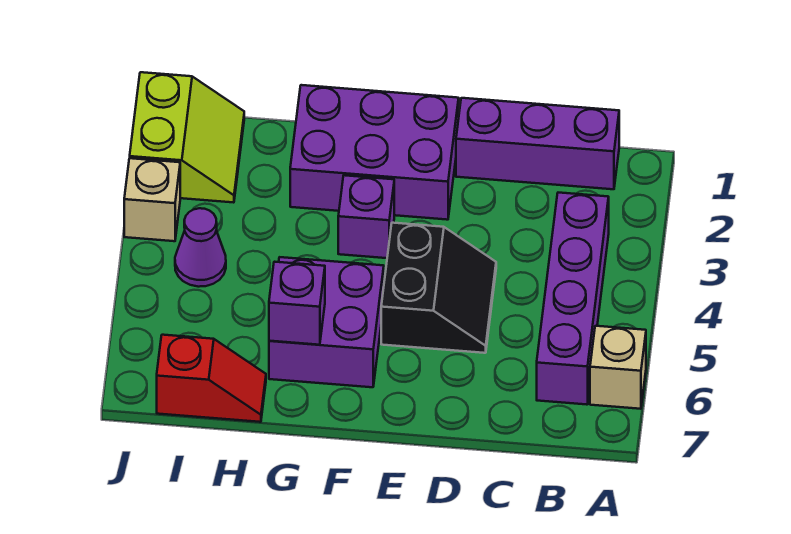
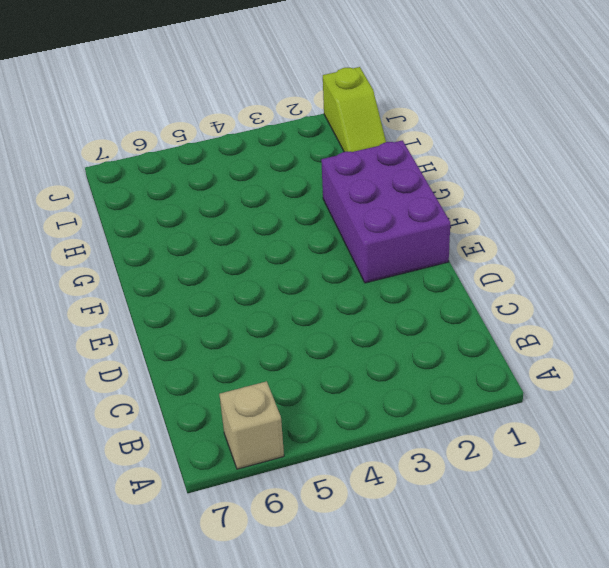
lime 1x2 slope [323,67,386,152] -> lime 2x2 slope [130,72,244,203]
none -> purple 1x3 brick [456,98,619,189]
none -> purple 1x4 brick [537,193,609,405]
none -> black 2x2 slope [381,223,496,353]

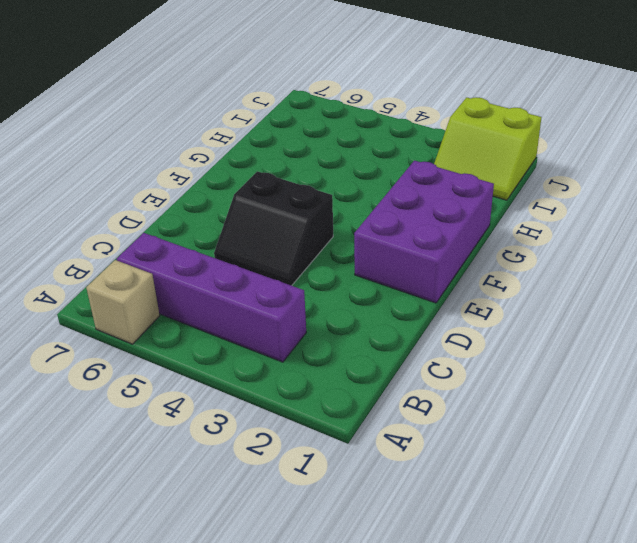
none -> purple 1x3 brick [456,98,619,189]
none -> purple 1x1 brick [338,175,394,258]
none -> purple 2x2 brick [269,257,384,387]

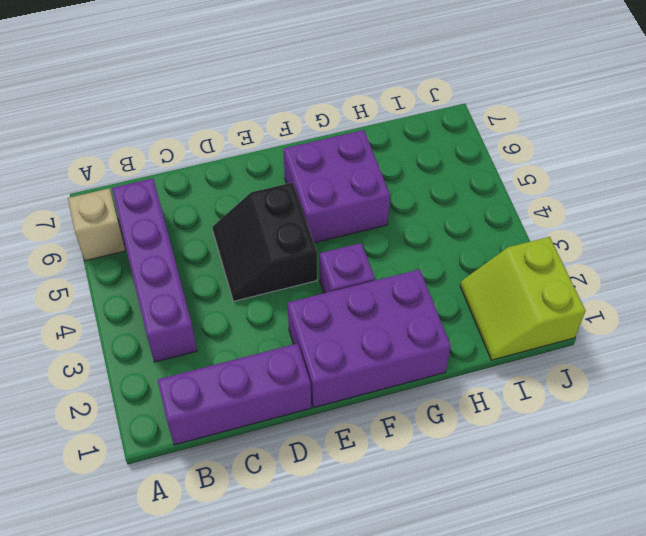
none -> red 1x2 slope [157,335,266,422]
none -> purple 1x1 cone [175,208,226,287]
none -> tan 1x1 brick [124,158,180,241]

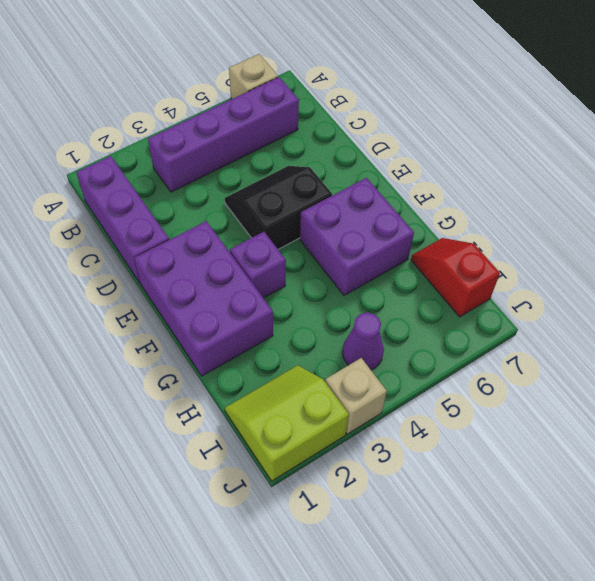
none -> purple 1x1 brick [269,262,325,345]

